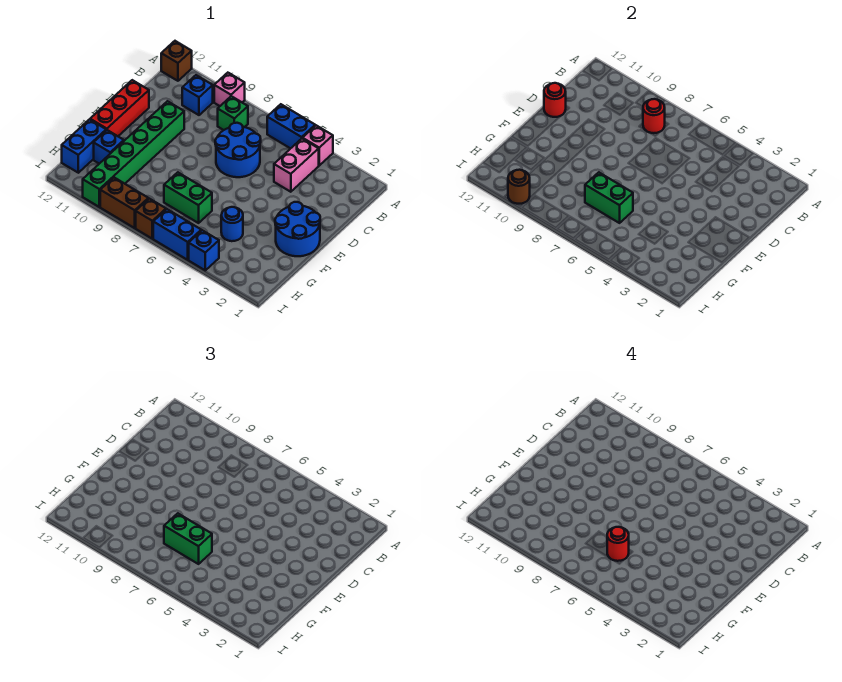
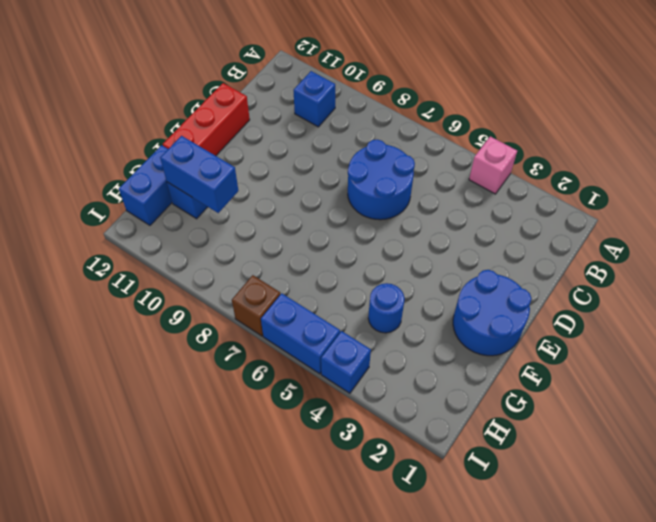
blue 1x2 brick [160,136,238,213] -> blue 1x2 brick moved to [267,104,315,149]
none -> pink 1x1 brick [214,73,245,106]
none -> brown 1x1 brick [161,41,192,81]
none -> pink 1x2 brick [274,139,319,192]

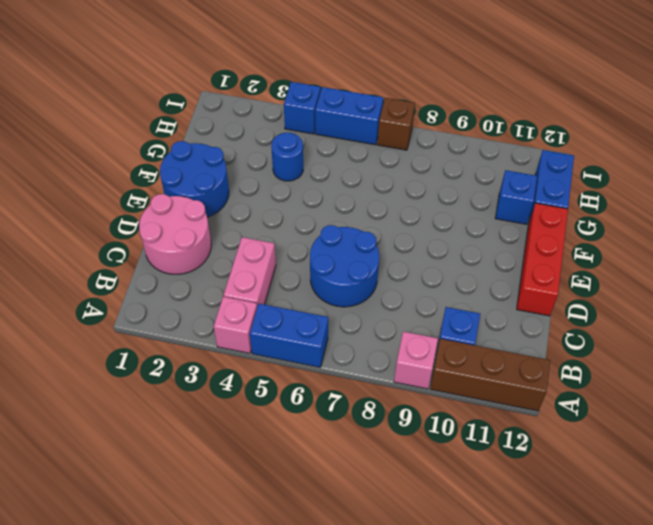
brown 1x3 brick [430,339,550,411] -> brown 1x1 brick [161,41,192,81]
pink 2x2 round brick [139,194,211,274] -> none
none -> green 1x1 brick [218,96,248,130]
none -> green 1x6 brick [83,101,184,207]
none -> green 1x2 brick [164,172,212,223]

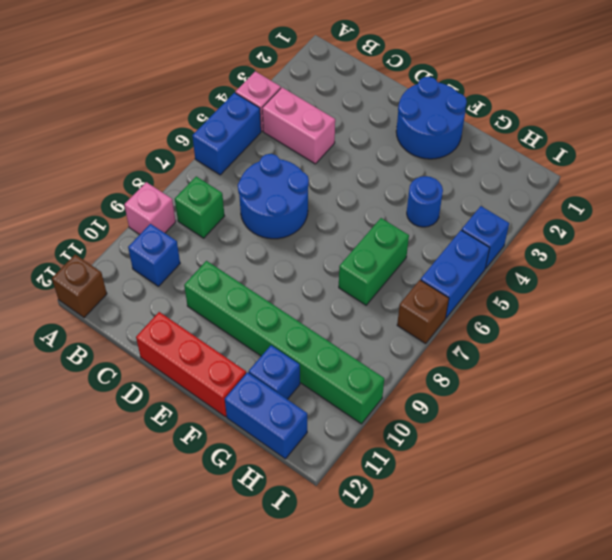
none -> brown 1x2 brick [100,178,148,228]
none -> red 1x1 round brick [643,99,665,133]
none -> red 1x1 round brick [544,83,566,117]

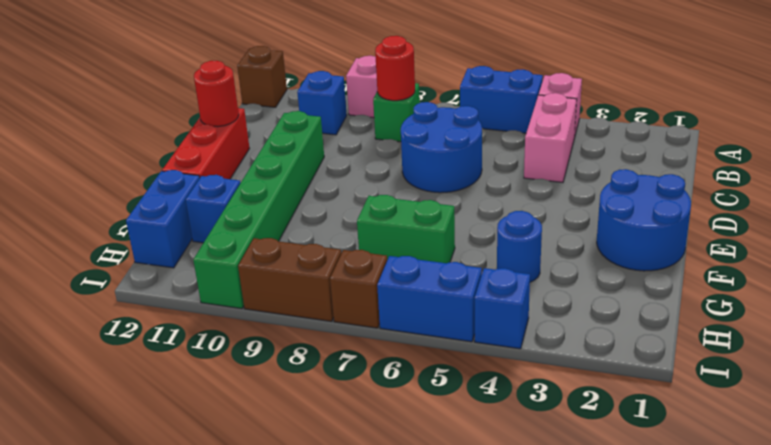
none -> green 1x2 brick [585,172,633,223]
none -> brown 1x1 round brick [508,170,530,204]
none -> green 1x2 brick [164,513,212,564]

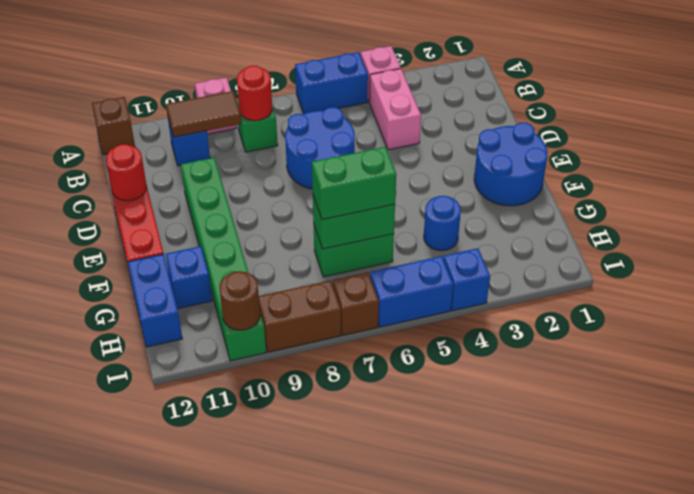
brown 1x2 tile [166,91,242,137] -> none
none -> red 1x1 round brick [607,527,629,561]

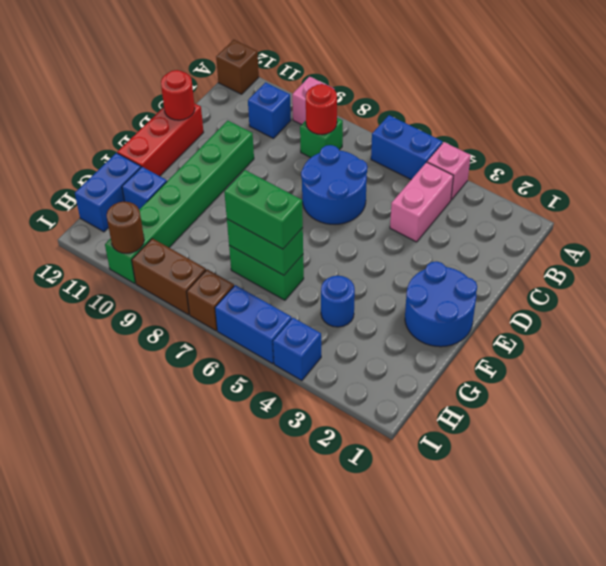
none -> red 1x1 round brick [607,527,629,561]

